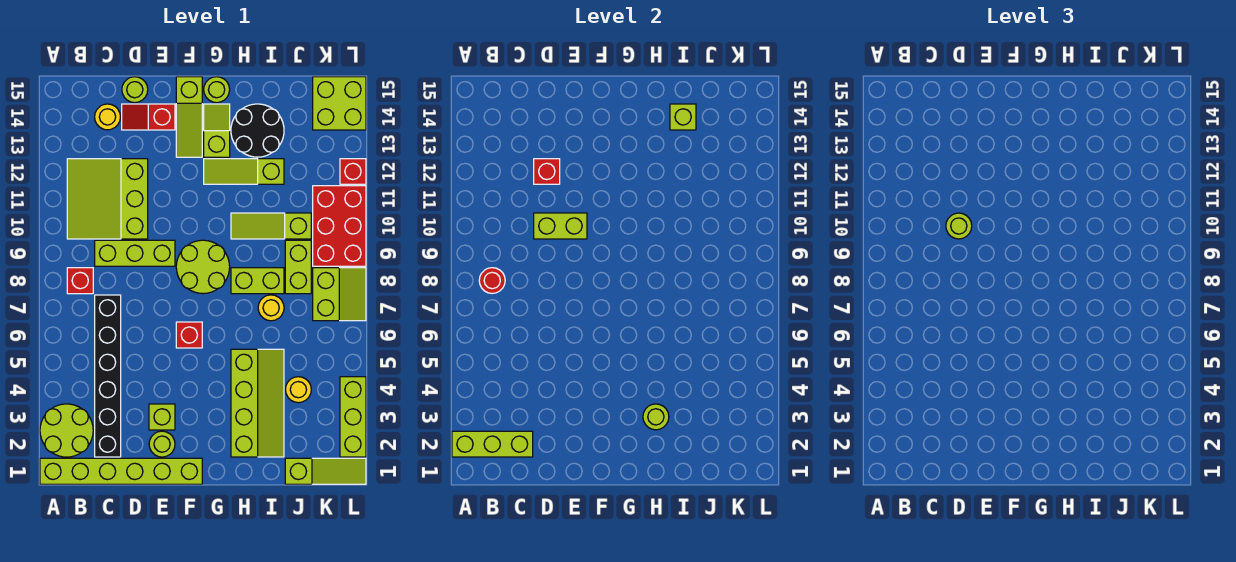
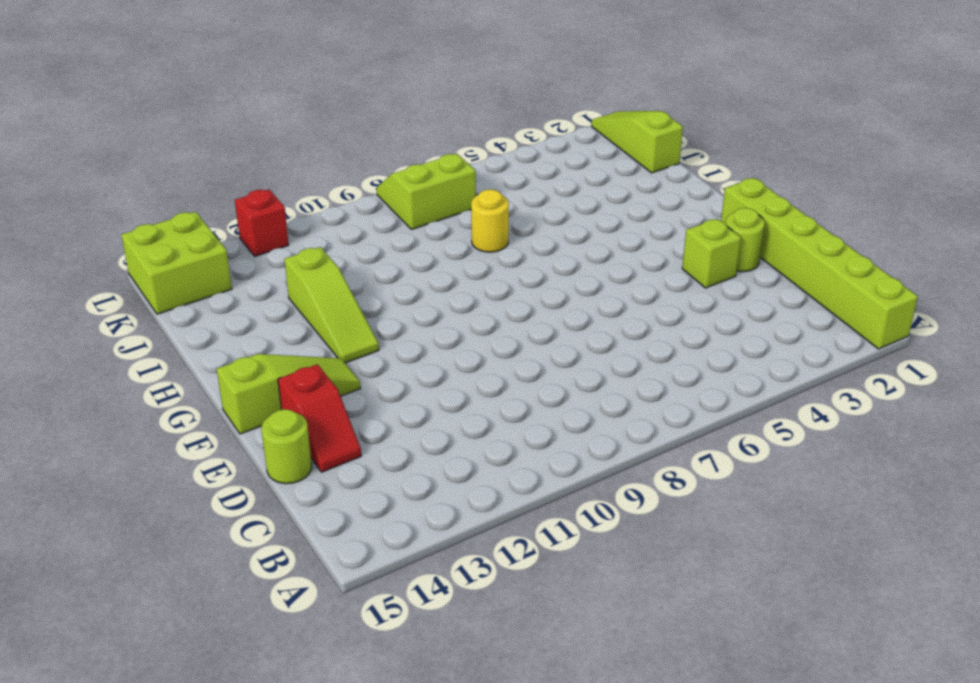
none -> lime 2x2 round brick [40,404,93,457]
none -> red 1x1 brick [67,268,93,294]
none -> lime 3x3 slope [67,159,148,239]
none -> black 1x6 brick [95,295,121,457]

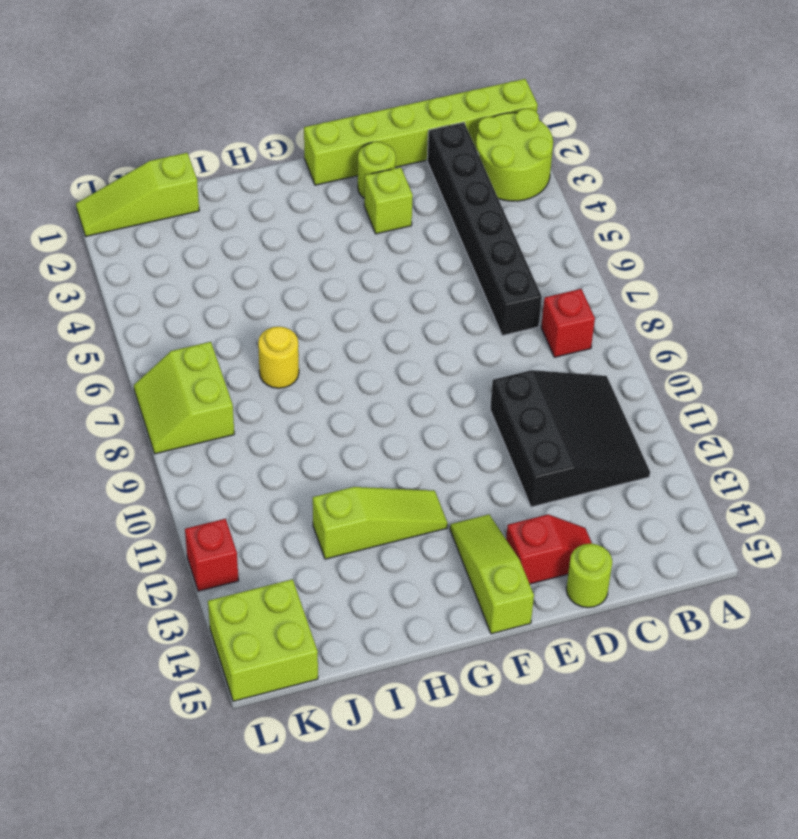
black 3x3 slope [490,370,650,507] -> lime 3x3 slope [67,159,148,239]
none -> lime 1x3 brick [95,240,175,266]
none -> yellow 1x1 round brick [95,104,120,130]
none -> red 1x1 brick [176,322,202,348]
none -> lime 2x2 round brick [176,240,230,294]

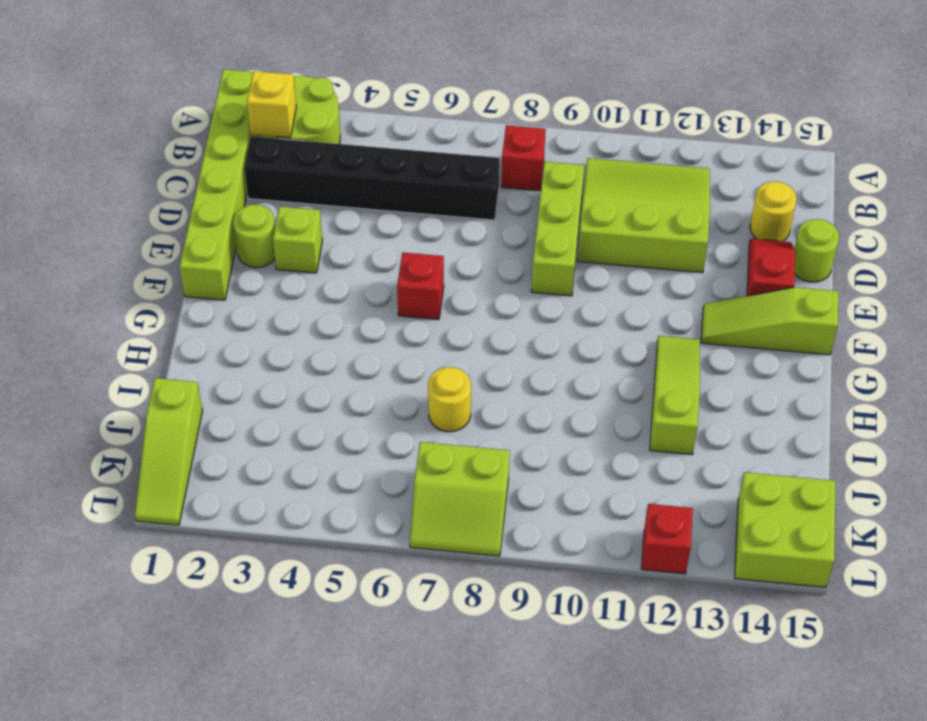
yellow 1x1 brick [247,71,296,138] -> lime 1x3 brick [452,431,533,457]
none -> lime 2x2 round brick [176,240,230,294]
none -> lime 1x2 slope [204,104,230,157]
none -> lime 1x1 round brick [204,77,230,103]
none -> lime 2x4 slope [231,349,284,457]

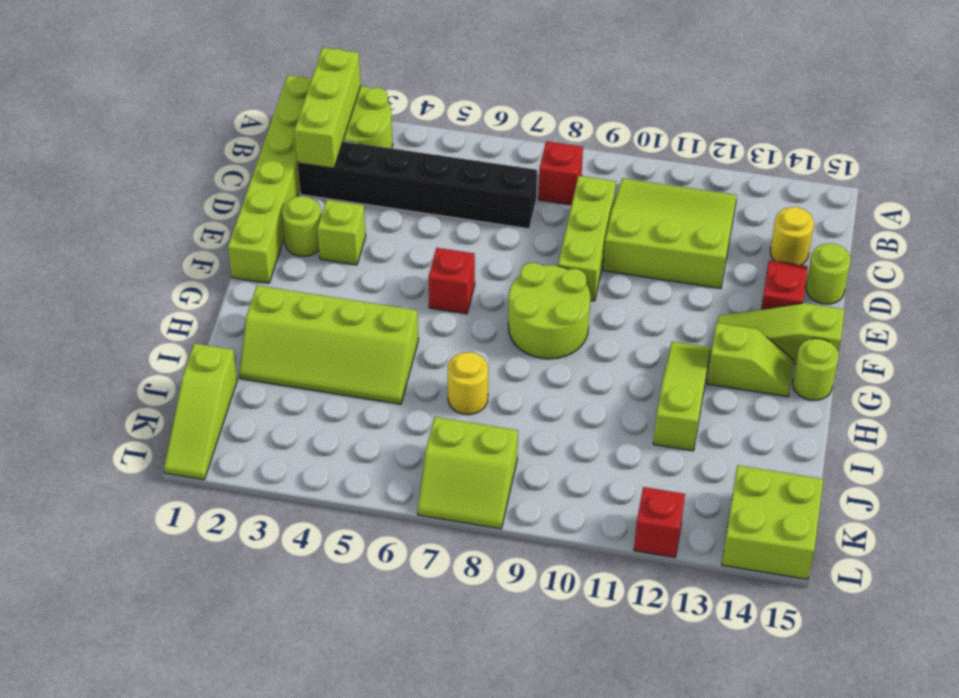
none -> lime 1x2 brick [231,268,284,294]
none -> lime 1x3 slope [231,213,311,239]
none -> black 2x2 round brick [231,104,284,157]
none -> yellow 1x1 round brick [285,377,311,403]

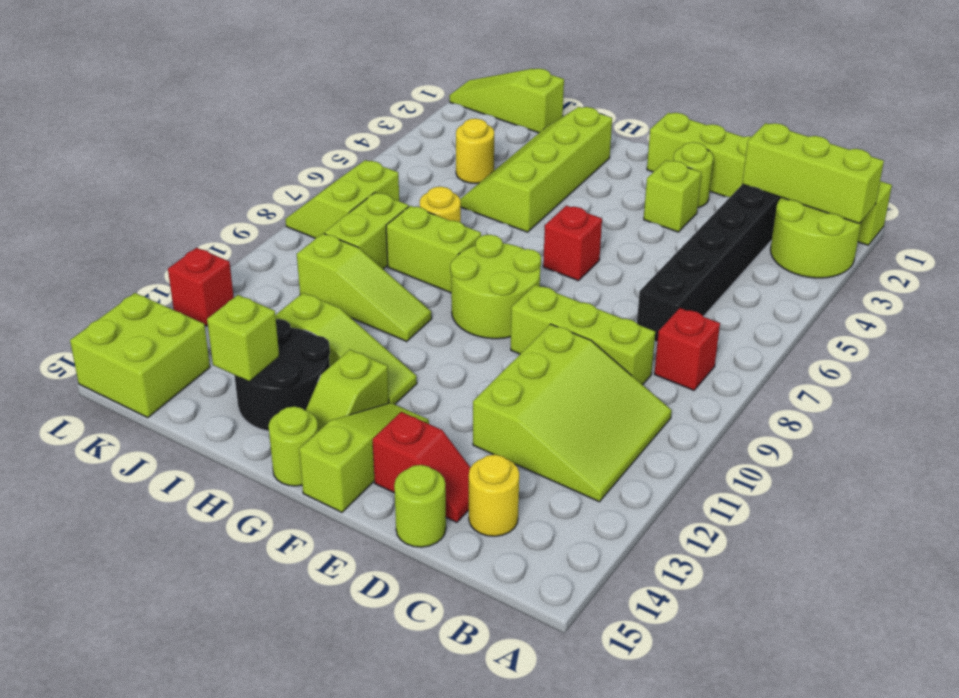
none -> red 2x3 brick [313,186,366,266]
none -> lime 1x3 brick [340,377,366,457]
none -> red 1x1 round brick [479,268,505,294]
none -> lime 1x2 brick [534,213,587,239]

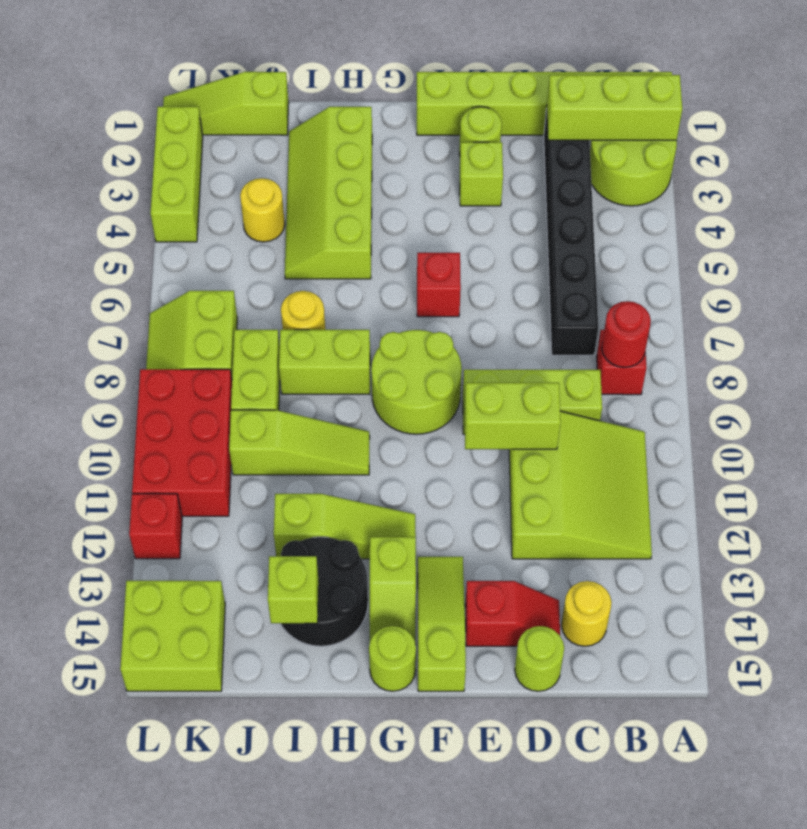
none -> red 1x1 brick [534,159,560,184]
none -> lime 1x1 round brick [643,404,669,430]
none -> lime 1x1 round brick [946,213,972,239]

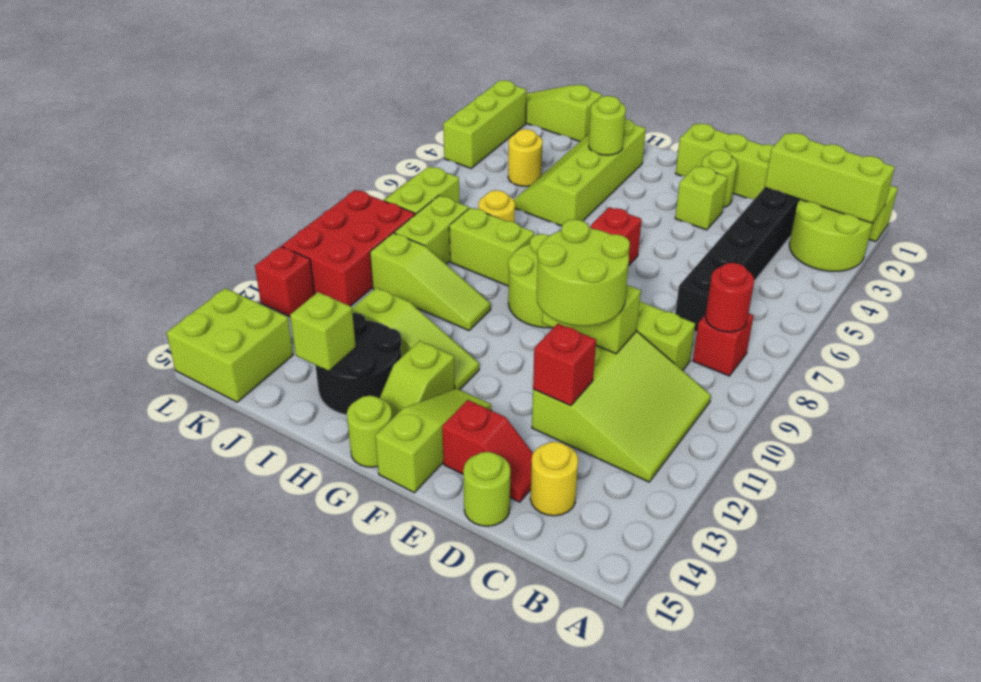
lime 2x2 round brick [537,219,630,326] -> lime 1x1 round brick [946,213,972,239]

